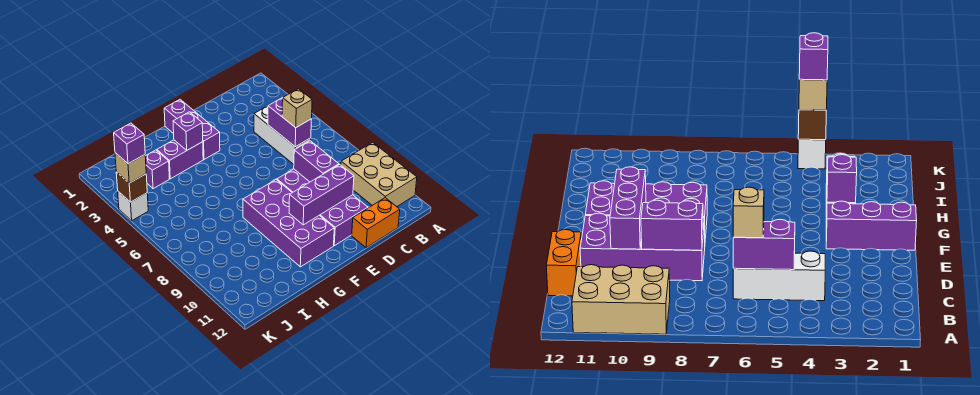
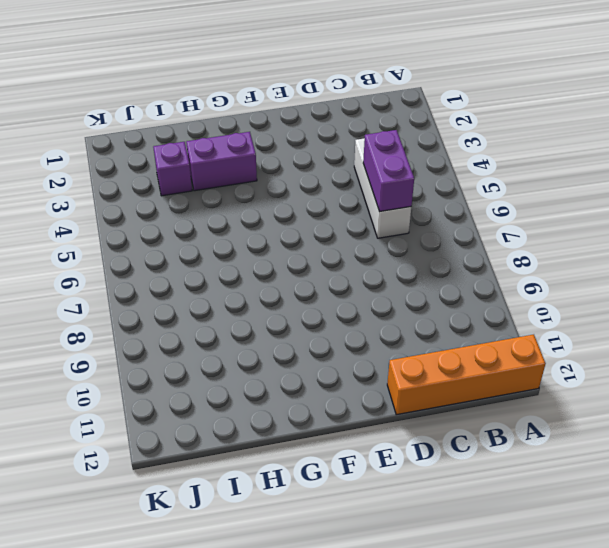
orange 1x4 brick [387,335,546,415] -> orange 1x2 brick [352,198,400,248]
none -> tan 2x3 brick [341,142,417,207]
none -> purple 2x4 brick [277,169,368,246]
none -> purple 1x3 brick [164,100,220,159]

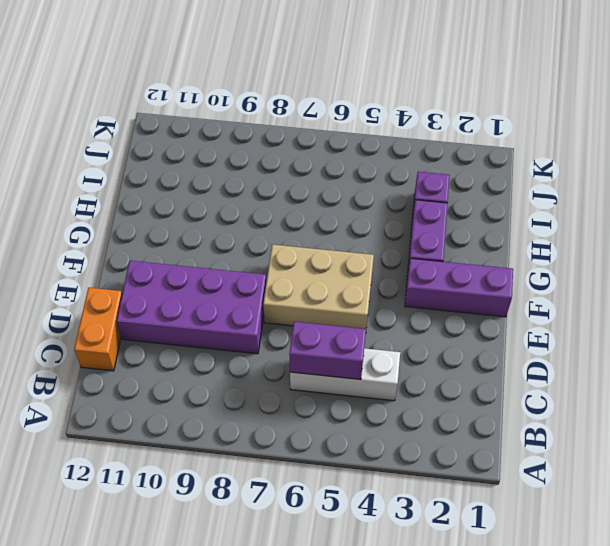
tan 2x3 brick [263,245,374,329] -> tan 2x3 brick moved to [341,142,417,207]
none -> purple 2x4 brick [243,180,334,267]
none -> white 1x1 brick [118,191,148,221]
none -> purple 1x2 brick [294,141,339,182]

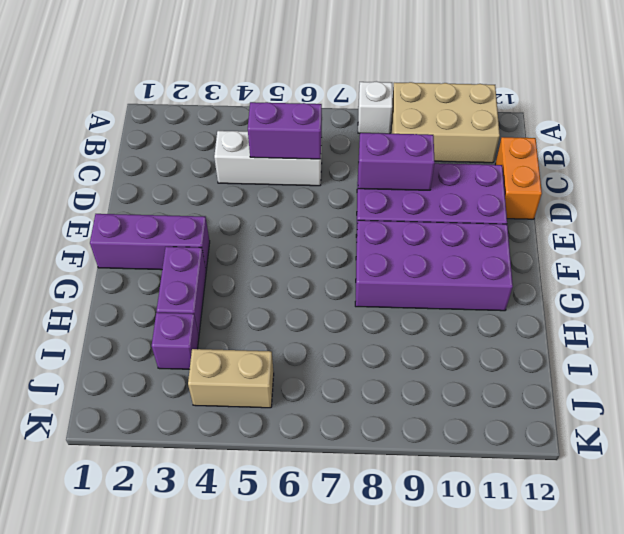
white 1x1 brick [358,81,392,134] -> white 1x1 brick moved to [118,191,148,221]
tan 1x2 brick [188,349,274,408] -> none
none -> purple 1x3 brick [289,164,354,225]
none -> purple 1x1 brick [173,112,203,150]
none -> brown 1x1 brick [116,172,147,202]

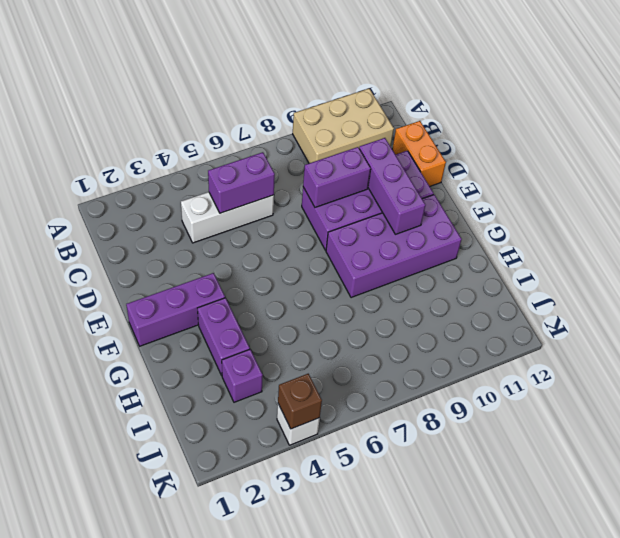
none -> purple 1x1 brick [173,112,203,150]
none -> tan 1x1 brick [282,89,312,128]
none -> tan 1x1 brick [115,153,146,183]

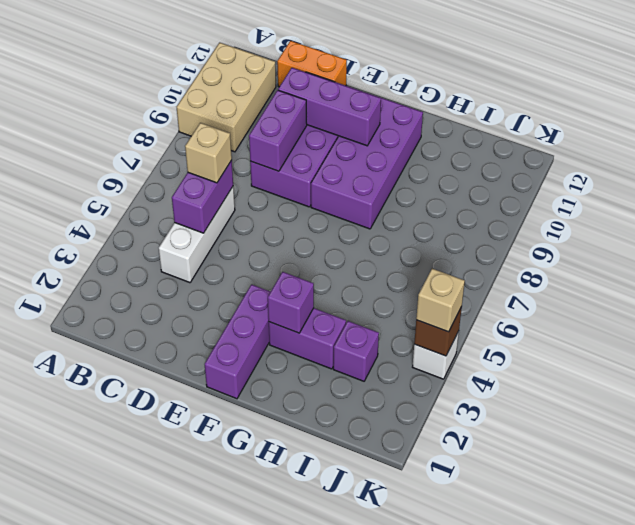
none -> purple 1x1 brick [114,123,145,164]

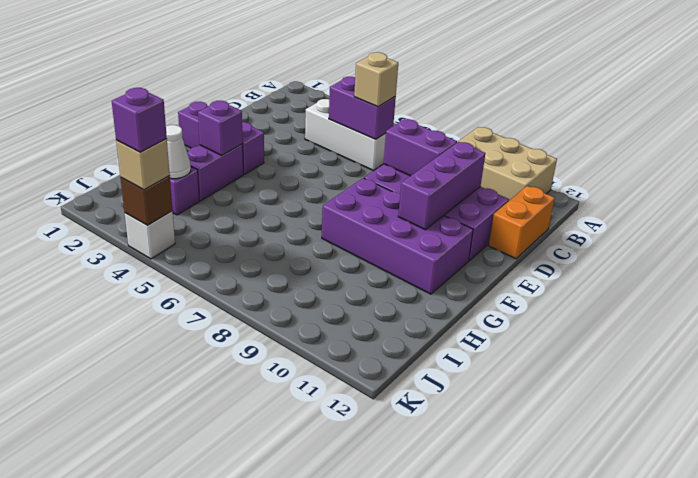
white 1x1 cone [166,125,191,179] -> none

